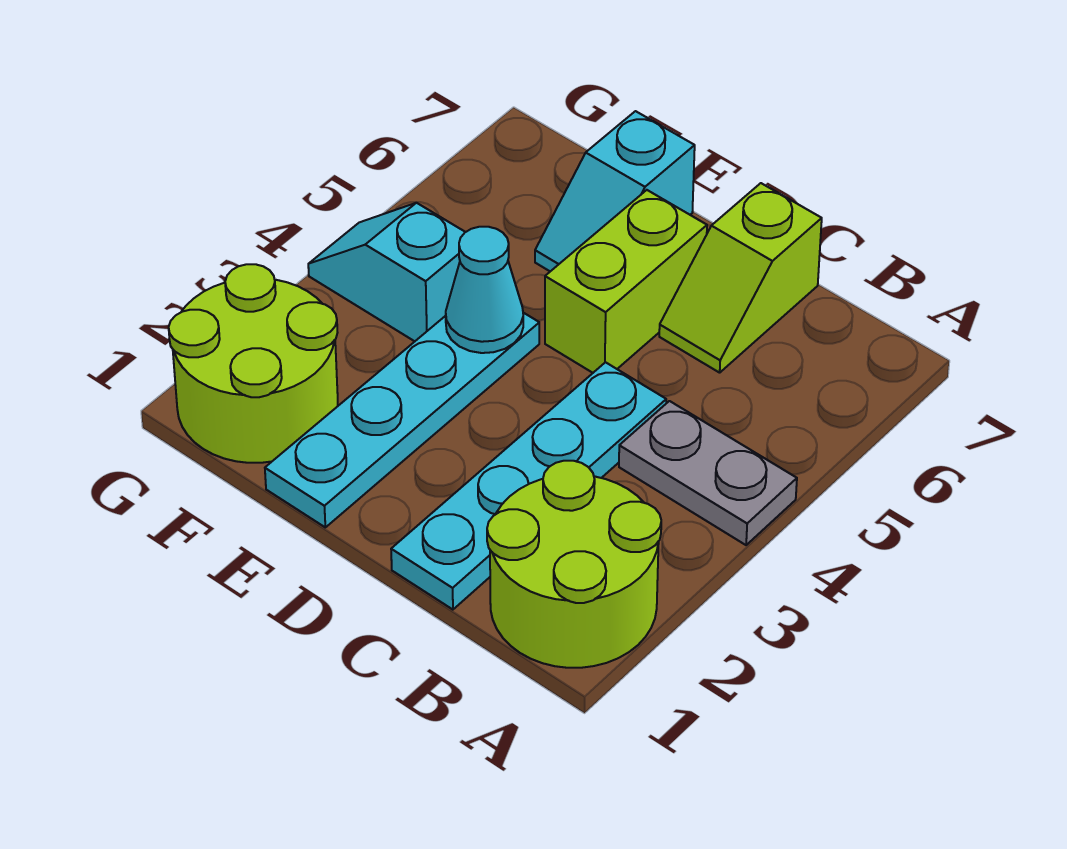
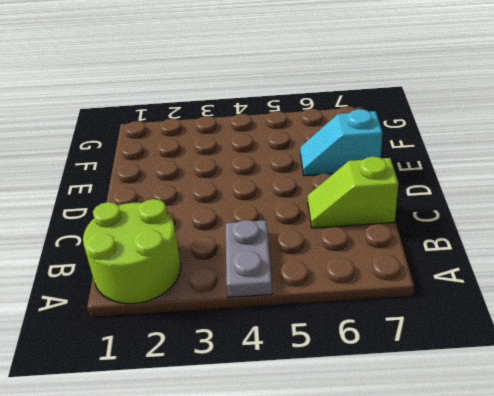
none -> cyan 1x4 plate [391,362,666,610]
none -> lime 1x2 brick [545,190,707,373]

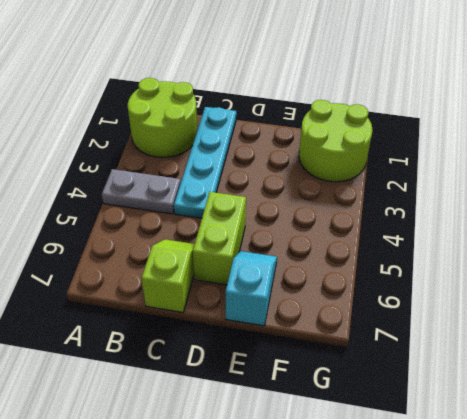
none -> cyan 1x4 plate [265,313,539,527]
none -> cyan 1x2 slope [308,203,465,341]

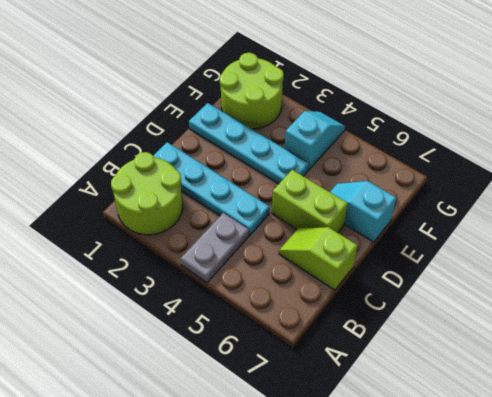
none -> cyan 1x1 cone [446,227,523,353]

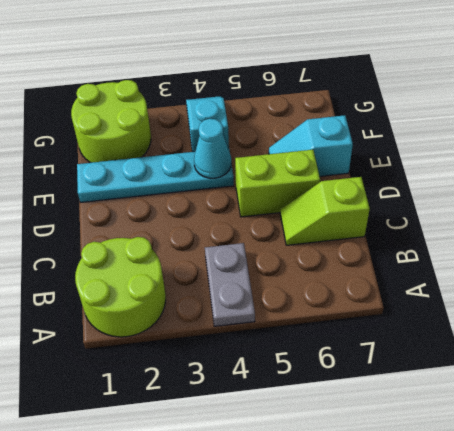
none -> cyan 1x4 plate [391,362,666,610]

